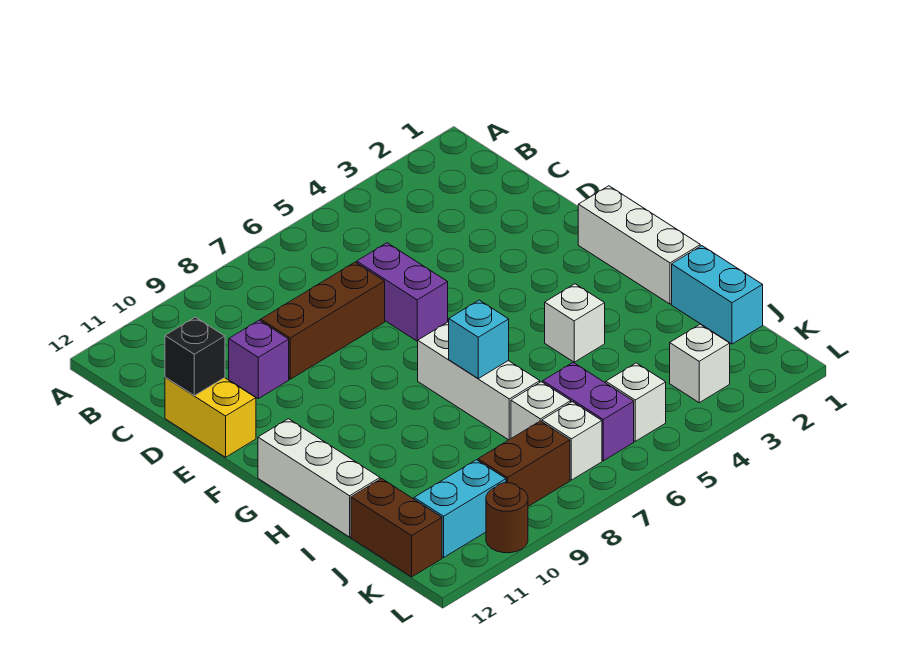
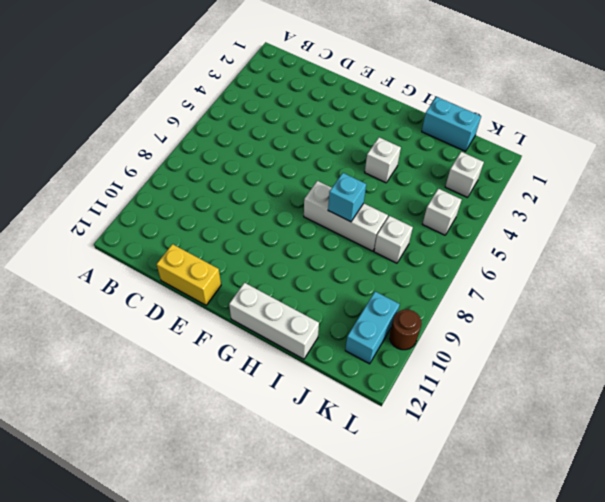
none -> purple 1x2 brick [357,243,448,341]
none -> brown 1x3 brick [261,262,385,379]
none -> purple 1x1 brick [229,320,289,399]

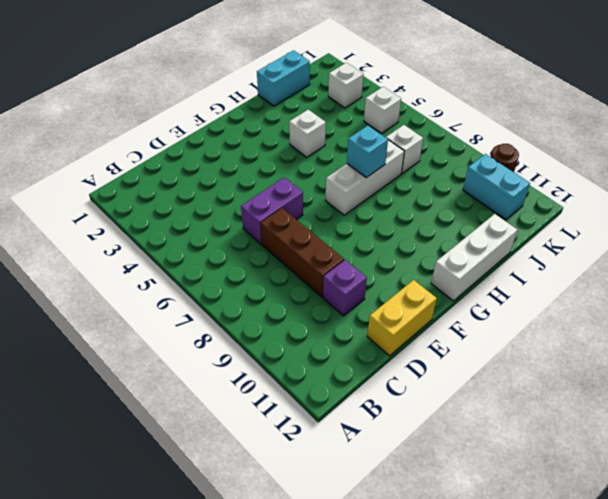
none -> white 1x3 brick [578,186,700,304]
none -> purple 1x2 brick [543,362,634,461]
none -> brown 1x2 brick [351,479,442,577]

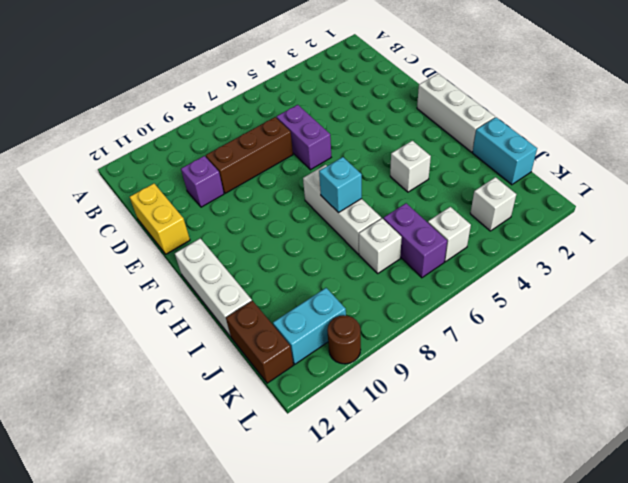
none -> white 1x1 brick [542,402,602,480]
none -> brown 1x2 brick [478,421,570,506]
none -> black 1x1 brick [165,317,225,396]

